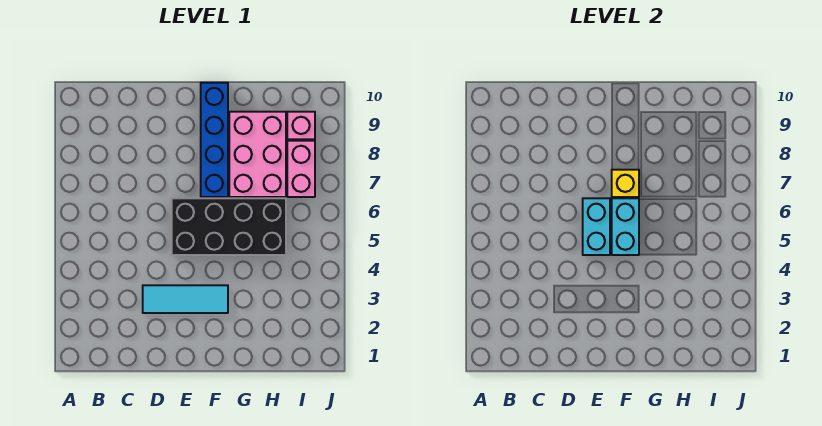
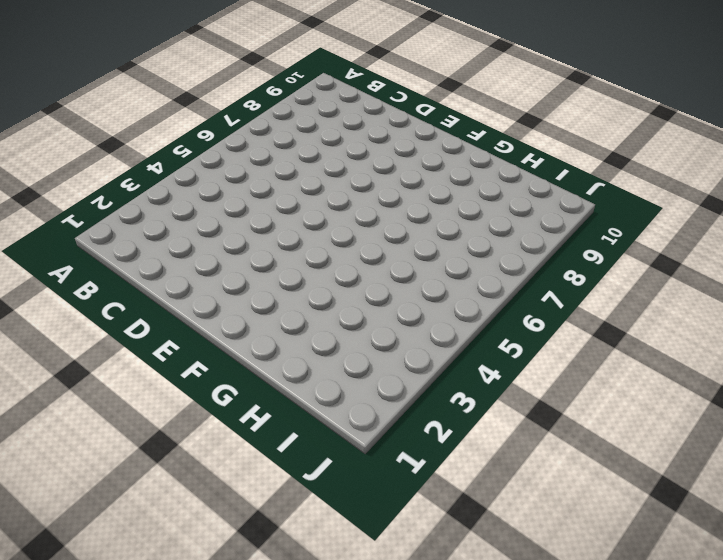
none -> cyan 1x3 tile [143,285,228,313]
none -> black 2x4 brick [172,198,286,255]

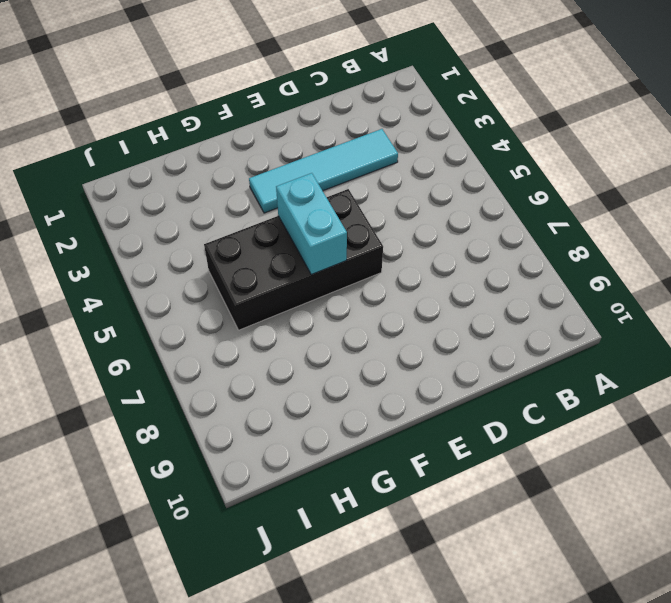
cyan 1x4 tile [249,129,398,213] -> cyan 1x3 tile [143,285,228,313]
none -> blue 1x4 brick [201,83,228,197]
none -> pink 2x3 brick [229,112,286,197]

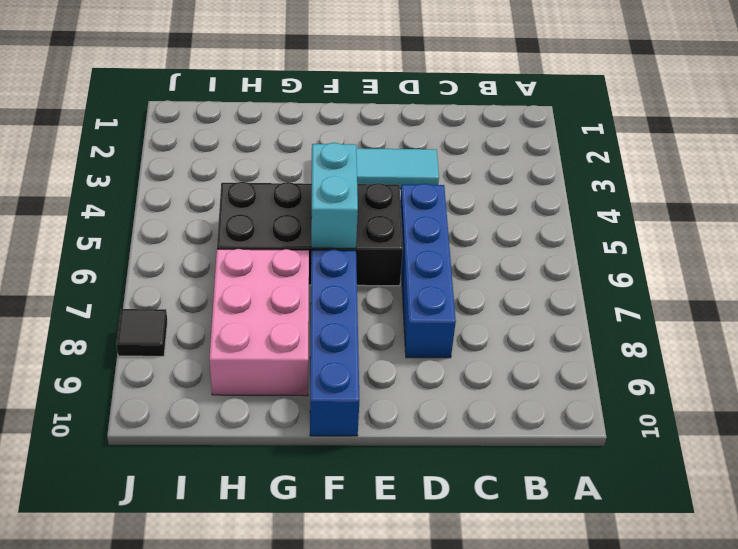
blue 1x4 brick [400,184,456,358] -> none
black 1x1 tile [116,309,167,356] -> none
none -> pink 1x2 brick [287,141,315,197]
none -> pink 1x1 brick [287,112,315,139]

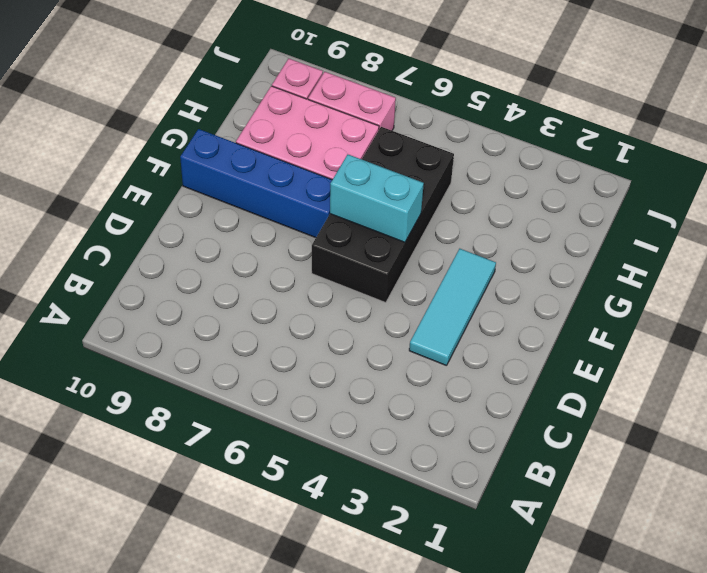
none -> cyan 1x2 brick [583,198,610,255]
none -> yellow 1x1 brick [612,170,639,197]

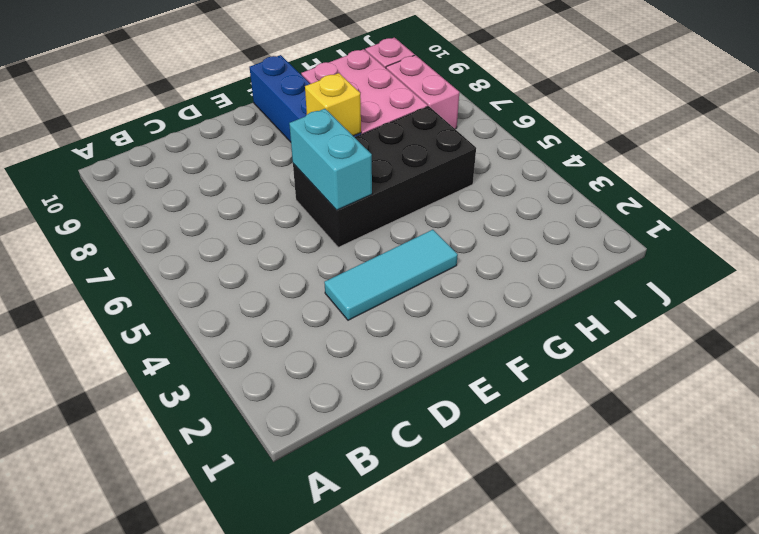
none -> cyan 1x2 brick [612,198,639,255]

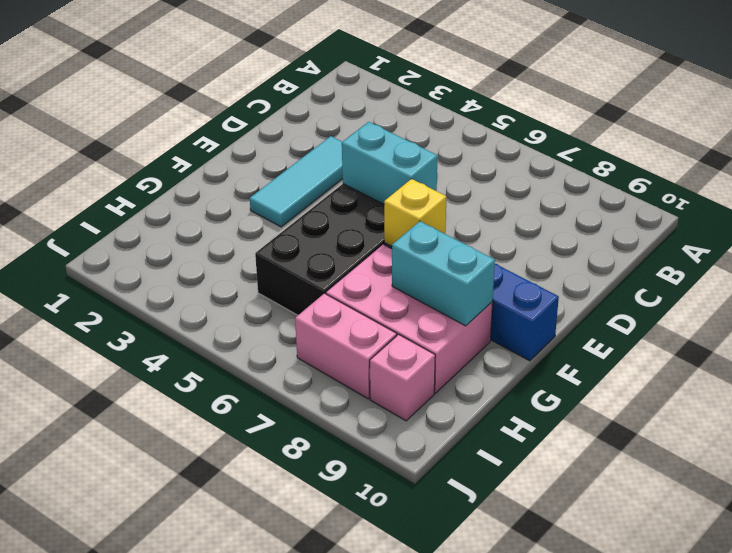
cyan 1x2 brick [392,221,495,326] -> cyan 1x2 brick moved to [612,198,639,255]

